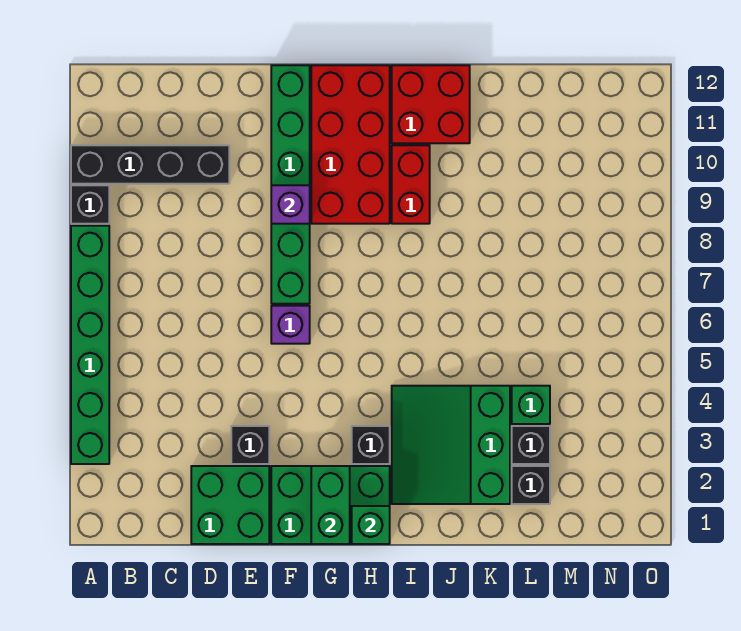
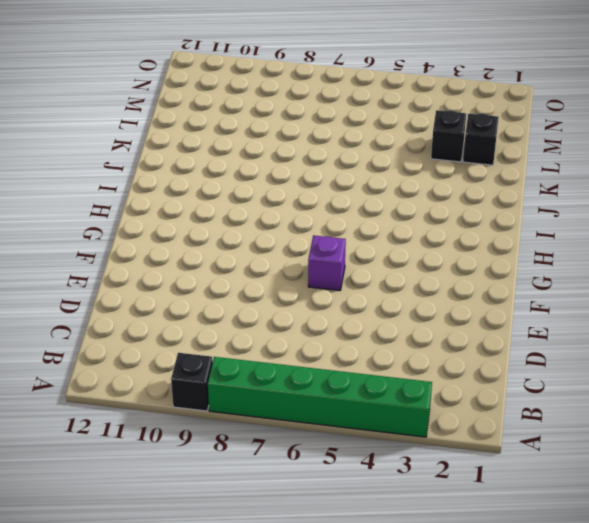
none -> black 1x4 brick [71,145,229,184]
none -> green 2x2 brick [191,466,269,544]
none -> black 1x1 brick [231,426,269,464]

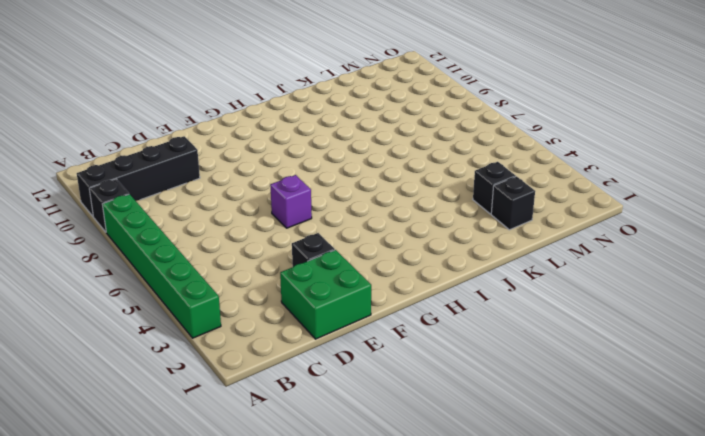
none -> green 2x3 brick [271,466,390,544]
none -> green 1x6 brick [271,65,310,304]
none -> red 2x4 brick [311,65,390,224]

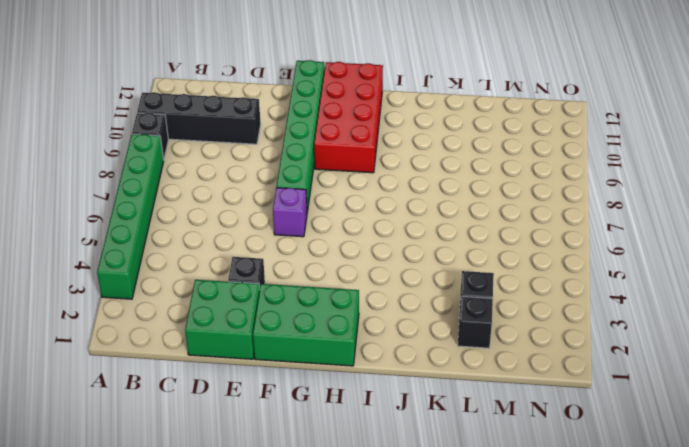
none -> black 1x1 brick [352,426,390,464]
none -> green 3x3 slope [392,386,510,504]
none -> red 1x2 brick [392,145,430,224]

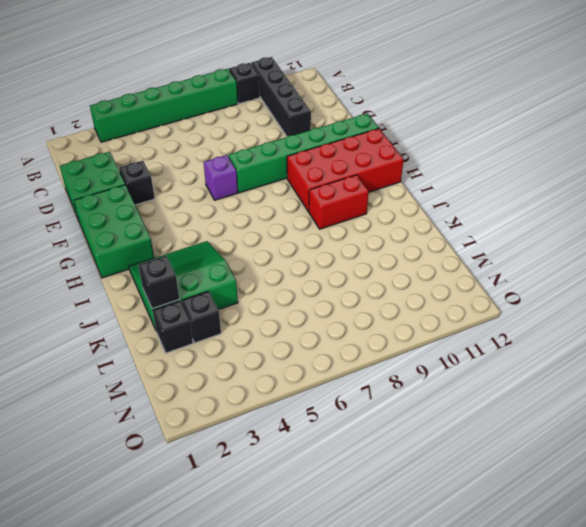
black 1x1 brick [138,256,179,309] -> black 1x1 brick moved to [352,426,390,464]
none -> red 2x2 brick [392,65,470,143]
none -> green 1x1 brick [512,386,550,424]
none -> purple 1x1 brick [271,185,310,224]

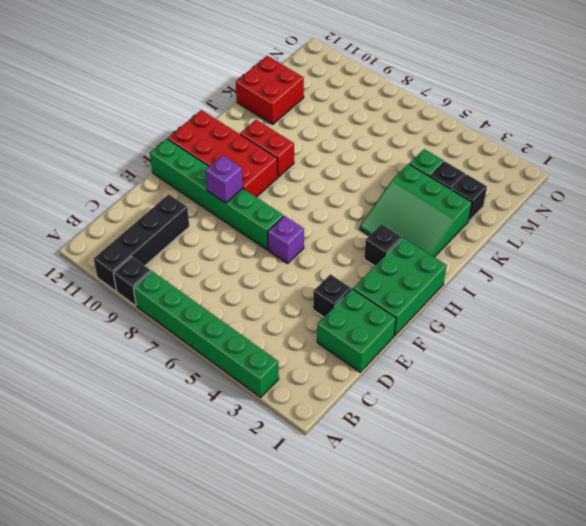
red 2x2 brick [236,56,304,124] -> red 2x2 brick moved to [392,65,470,143]
none -> green 1x2 brick [311,466,350,544]
none -> green 1x1 brick [352,506,390,544]

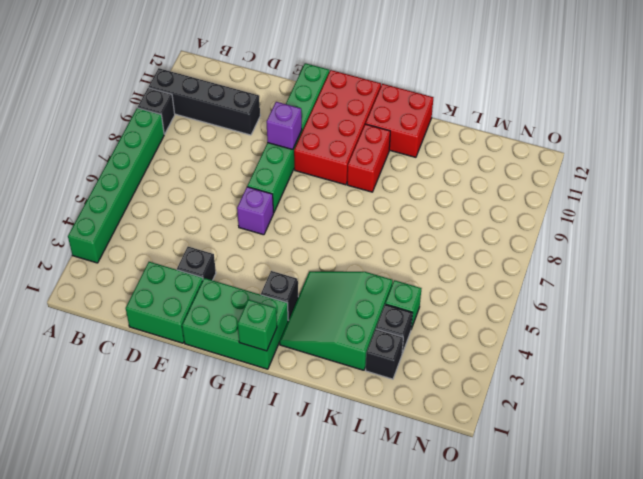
none -> green 1x2 brick [311,466,350,544]

